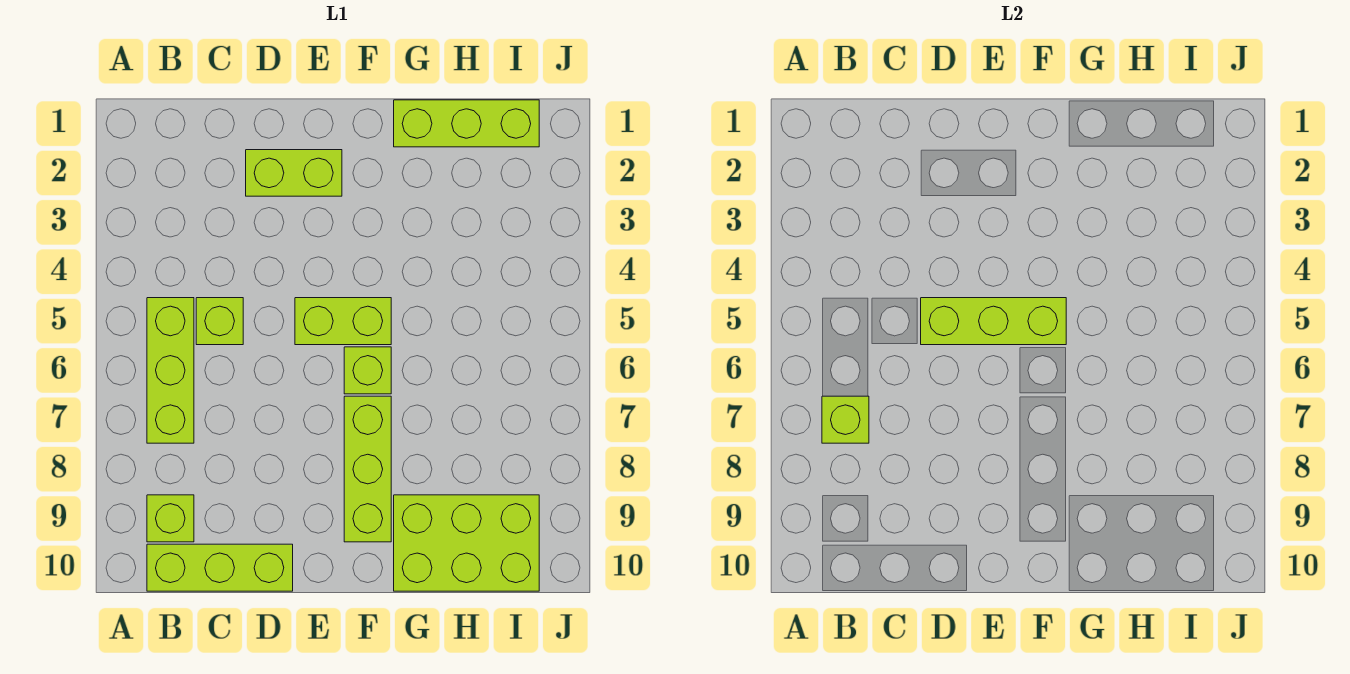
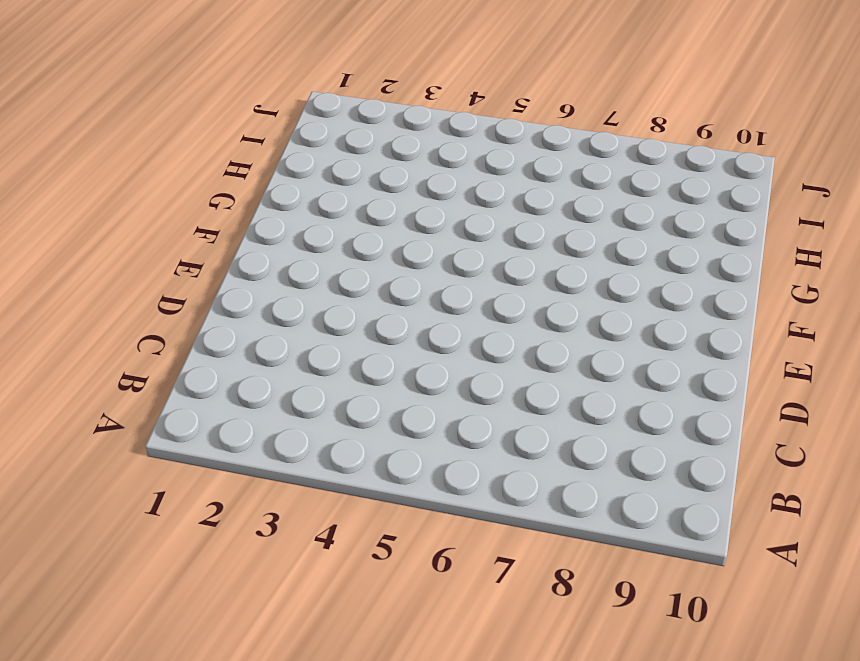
none -> lime 1x3 brick [147,298,194,443]
none -> lime 1x1 brick [147,495,194,542]
none -> lime 1x3 brick [147,544,293,591]

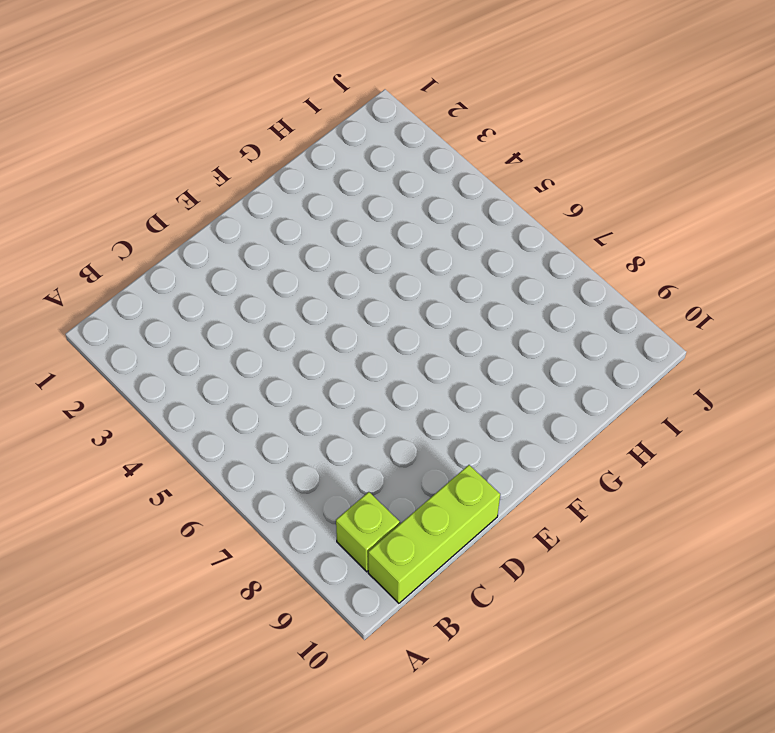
none -> lime 1x3 brick [147,298,194,443]
none -> lime 1x1 brick [196,298,243,345]
none -> lime 1x2 brick [246,150,342,196]

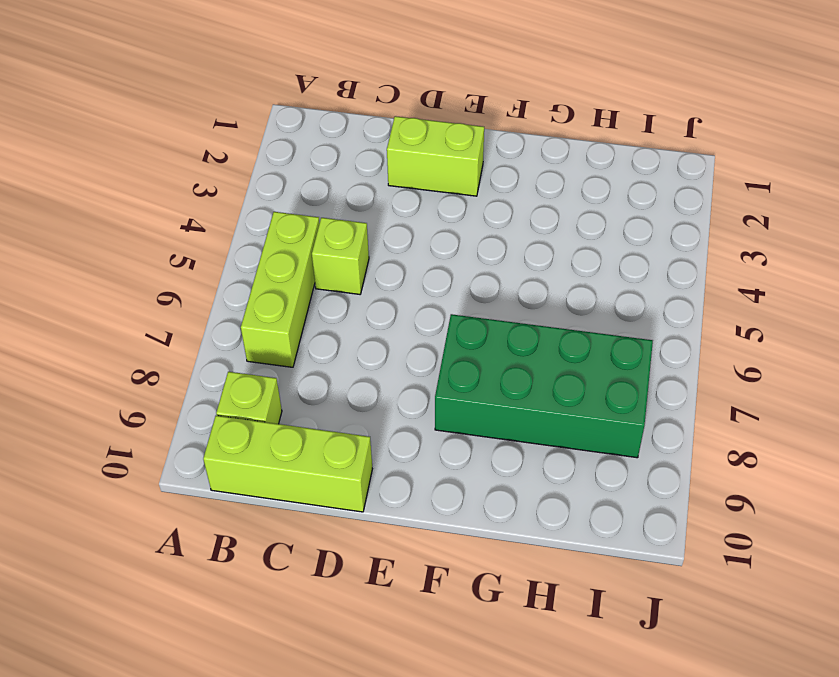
green 2x4 brick [435,314,653,458] -> lime 1x3 brick [344,396,391,542]
none -> lime 1x2 brick [295,298,391,345]
none -> lime 1x1 brick [344,347,391,394]
none -> lime 1x3 brick [394,100,539,147]

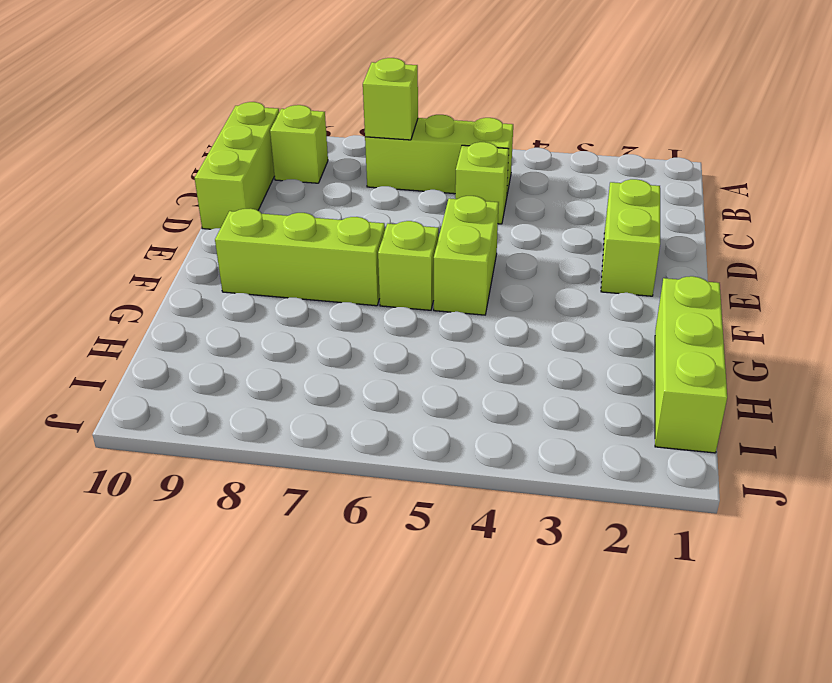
none -> lime 2x3 brick [394,495,539,591]
none -> lime 1x3 brick [921,298,1066,345]

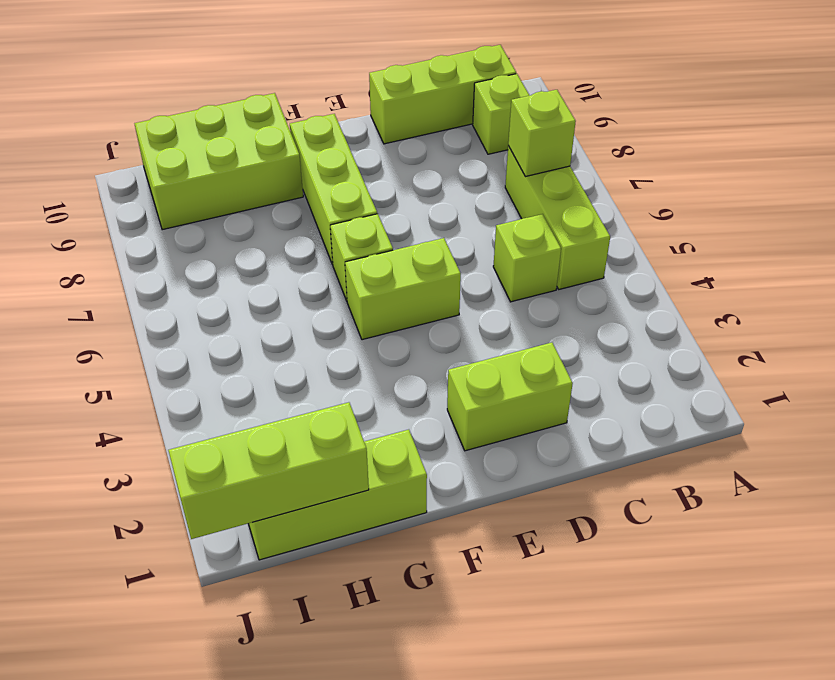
lime 1x3 brick [168,402,369,539] -> lime 1x3 brick moved to [921,298,1066,345]

